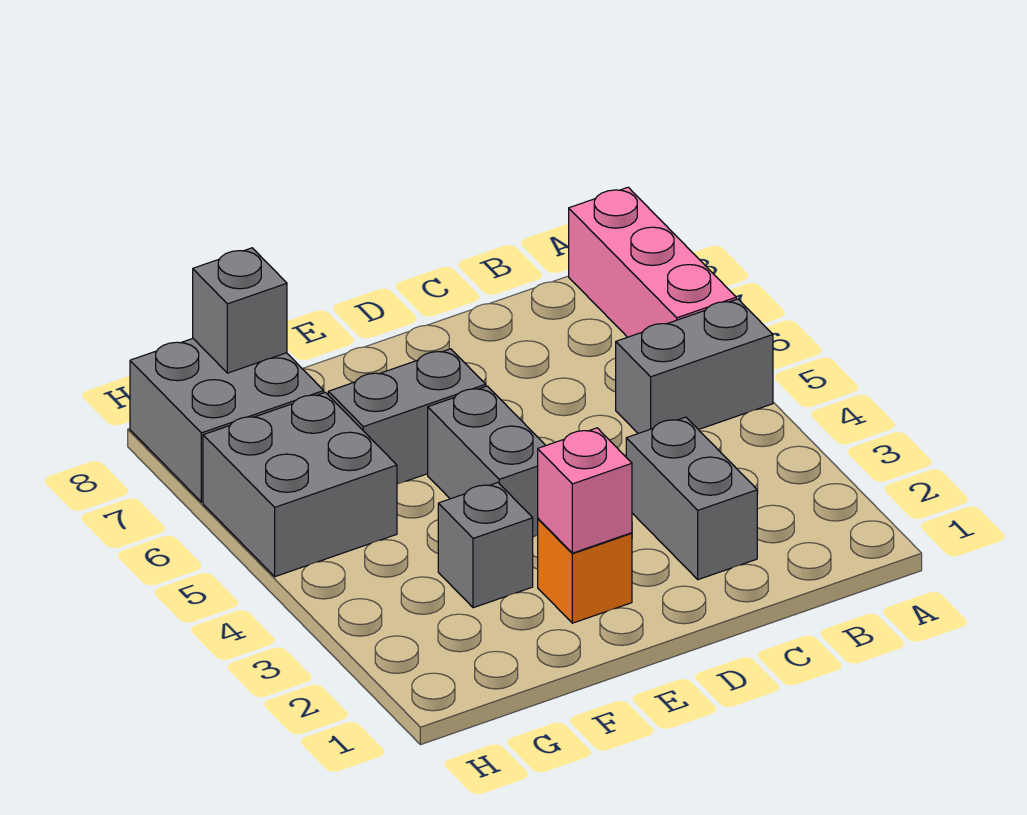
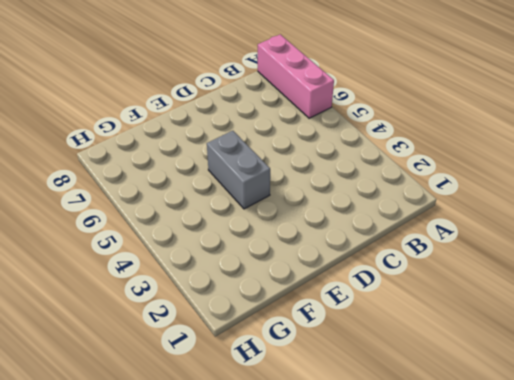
none -> grey 1x2 brick [616,299,773,434]
none -> grey 1x2 brick [626,417,757,580]

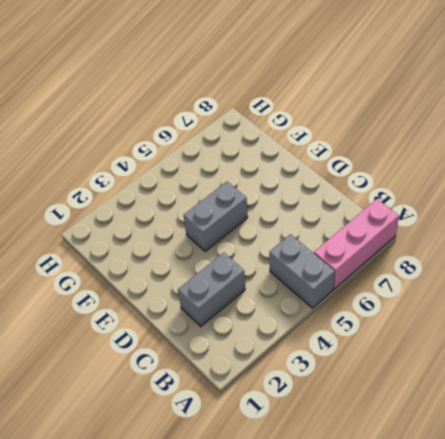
none -> orange 1x1 brick [538,519,632,623]
none -> grey 1x2 brick [328,349,486,484]

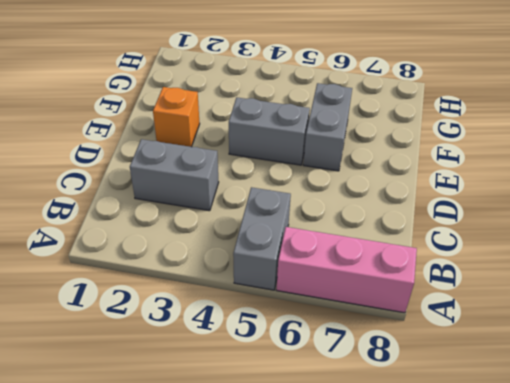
none -> grey 1x1 brick [438,482,533,608]
none -> grey 2x2 brick [203,392,397,577]

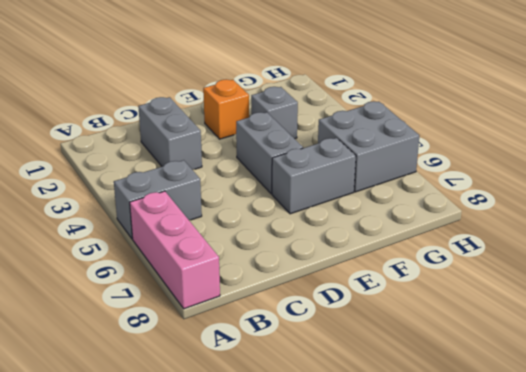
none -> grey 2x2 brick [130,339,324,502]
none -> pink 1x1 brick [538,428,632,553]

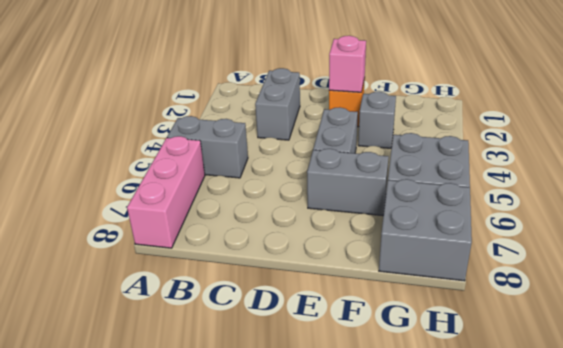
none -> grey 1x1 brick [193,248,287,373]

